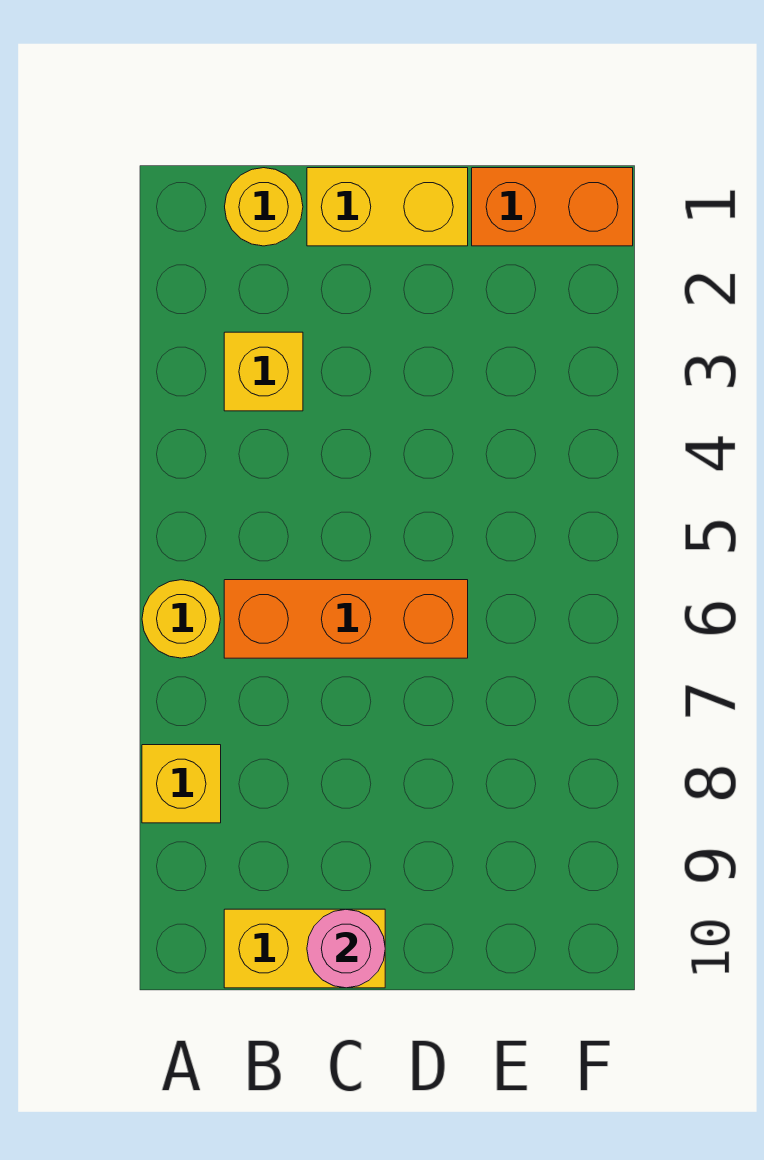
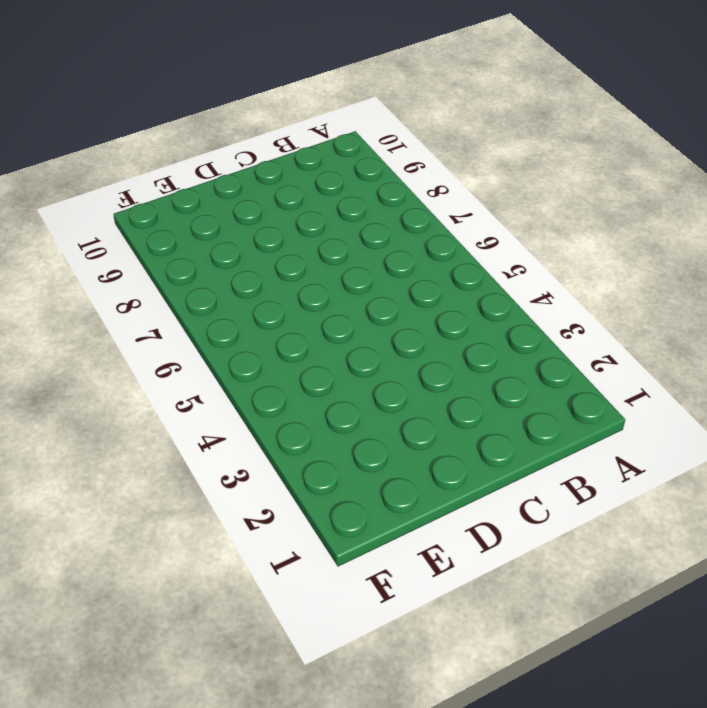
none -> yellow 1x1 round brick [142,580,220,658]
none -> yellow 1x1 brick [142,745,221,823]

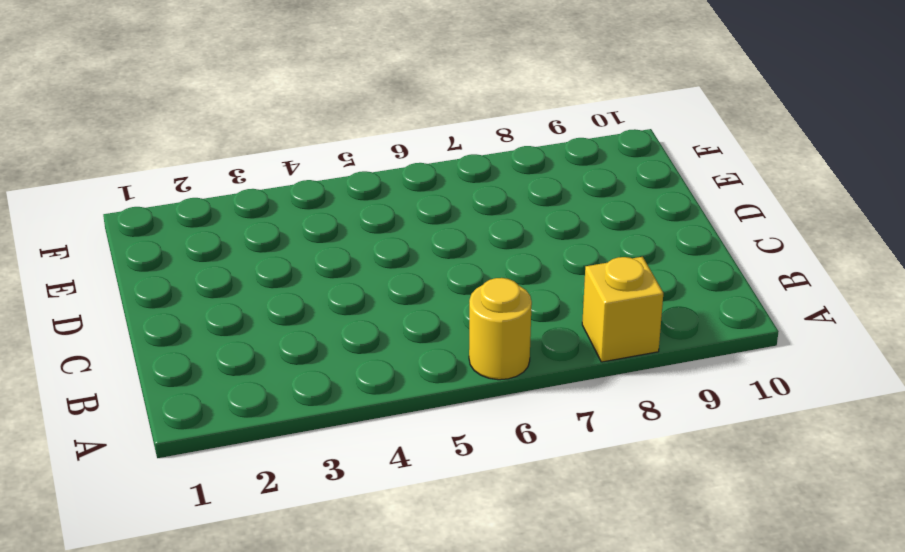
none -> yellow 1x1 round brick [225,168,303,246]
none -> yellow 1x1 brick [224,332,303,411]

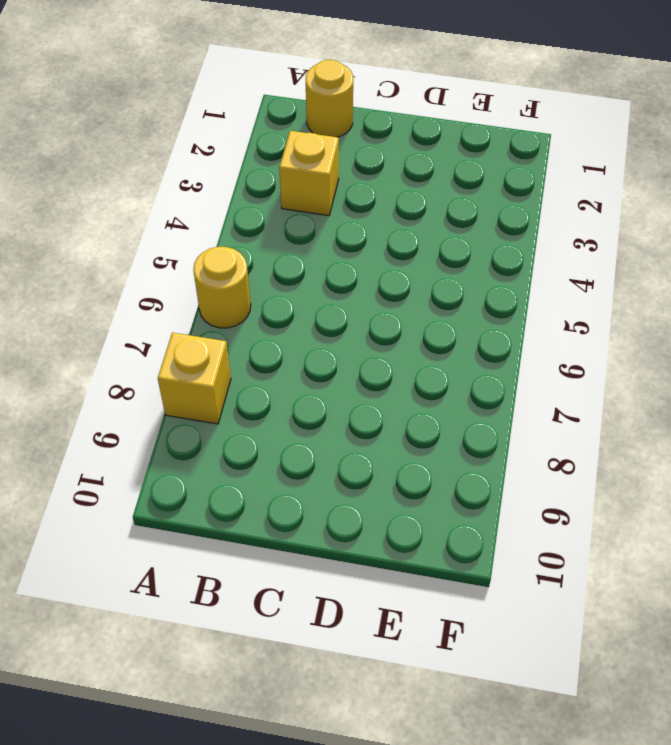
none -> orange 1x3 brick [224,580,468,658]
none -> yellow 1x2 brick [224,909,385,988]

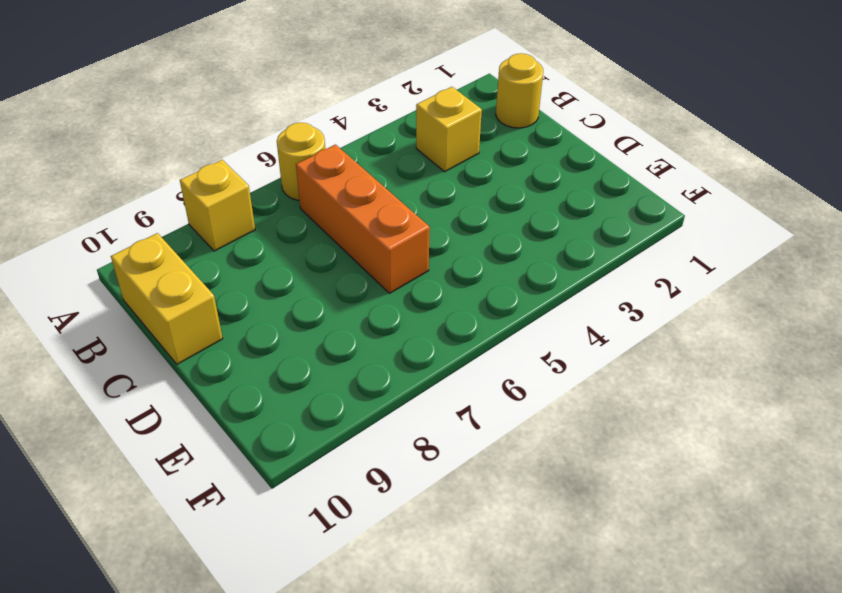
none -> yellow 1x2 brick [307,168,468,246]
none -> orange 1x2 brick [472,168,633,246]

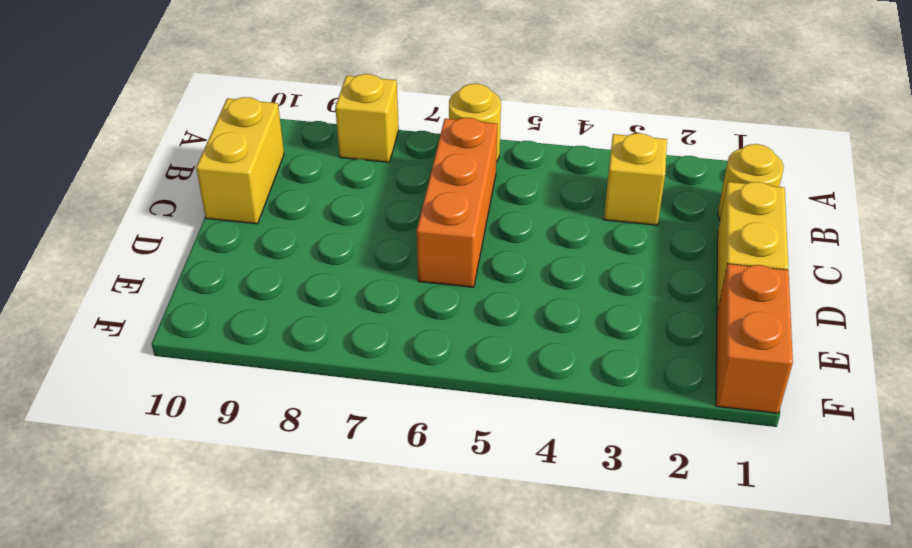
none -> pink 1x1 round brick [307,909,385,988]

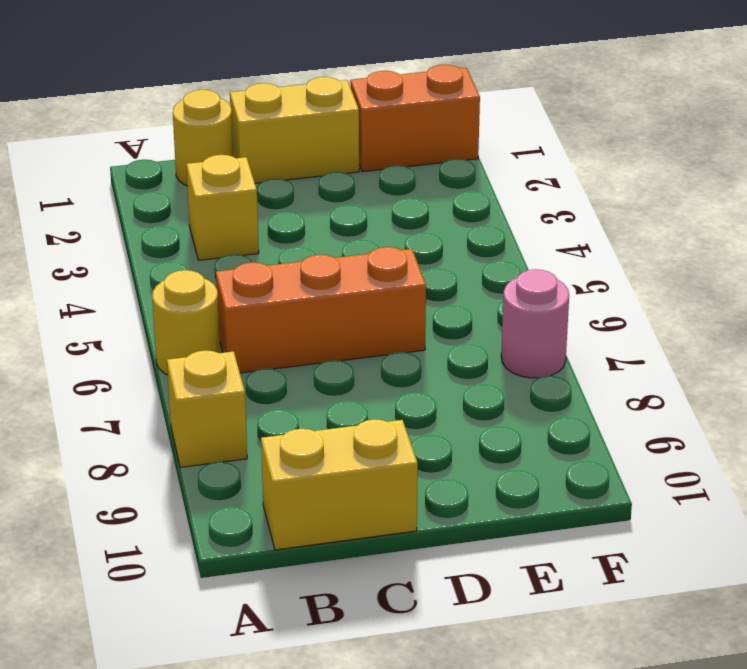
pink 1x1 round brick [501,269,569,378] -> pink 1x1 round brick moved to [307,909,385,988]

